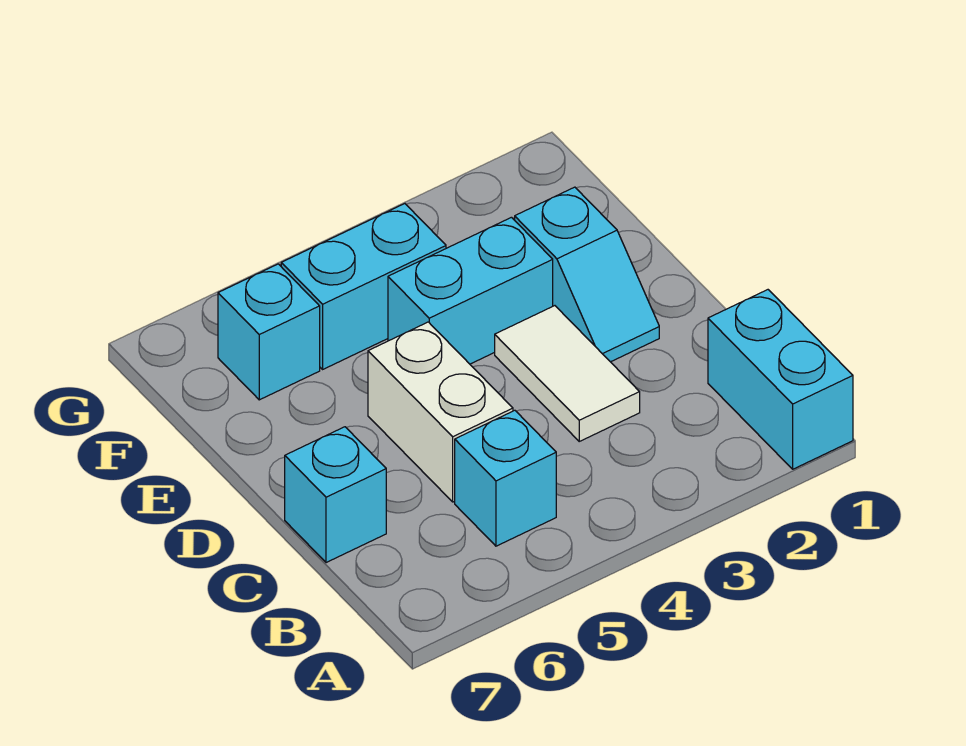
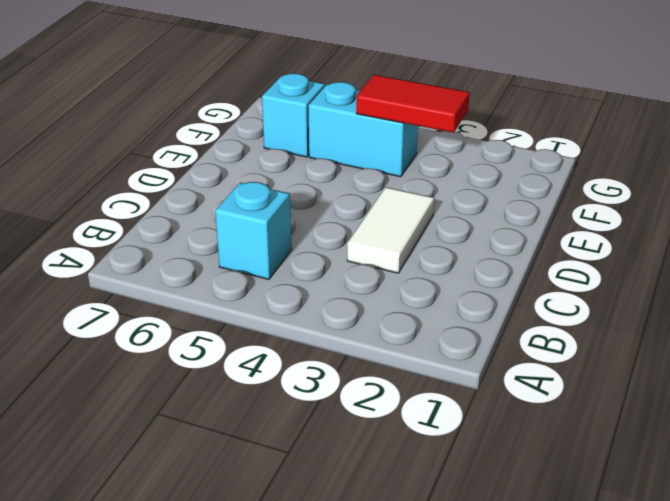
red 1x2 tile [356,75,470,133] -> none
none -> cyan 1x2 brick [708,290,853,469]
none -> white 1x2 brick [368,322,513,502]

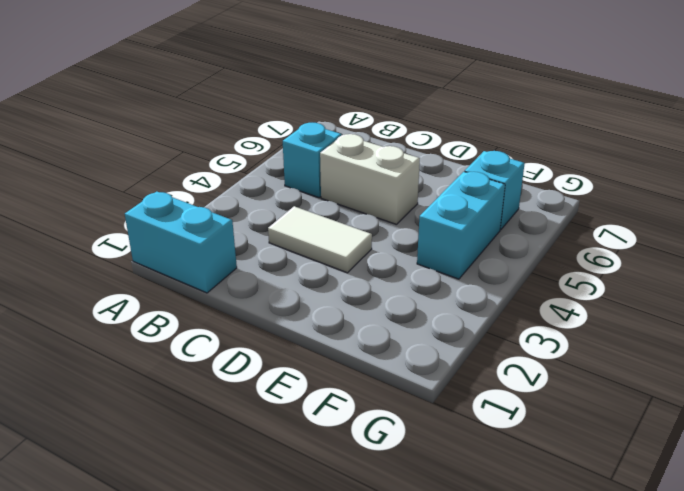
none -> cyan 1x1 brick [285,427,386,563]
none -> cyan 1x2 slope [515,187,659,362]

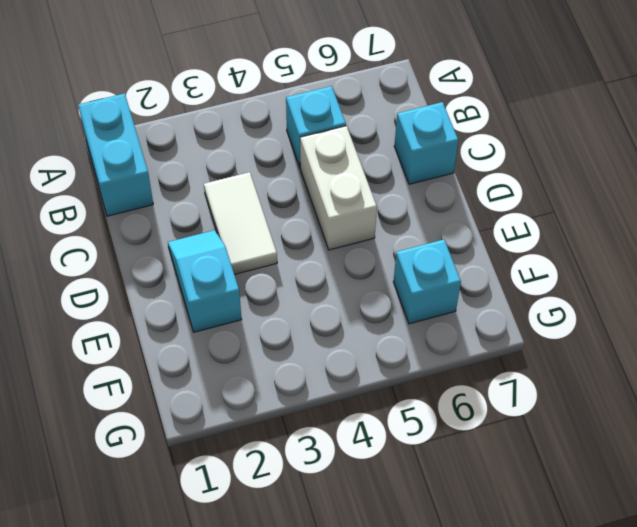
none -> cyan 1x2 brick [388,217,553,364]
none -> cyan 1x2 brick [281,204,446,369]

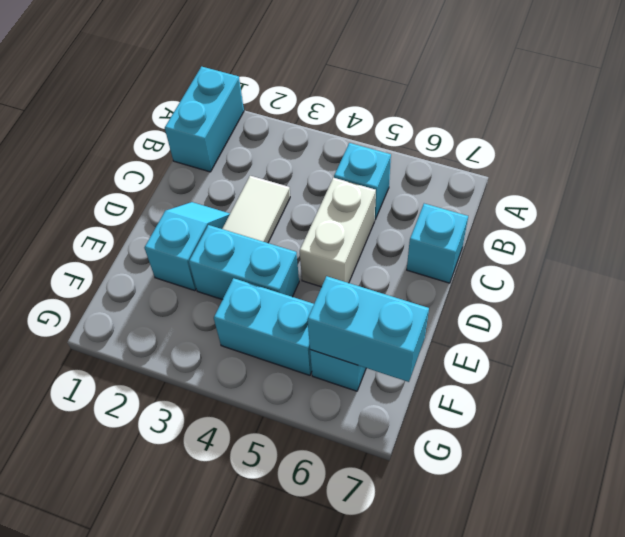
cyan 1x2 brick [308,276,429,382] -> none

